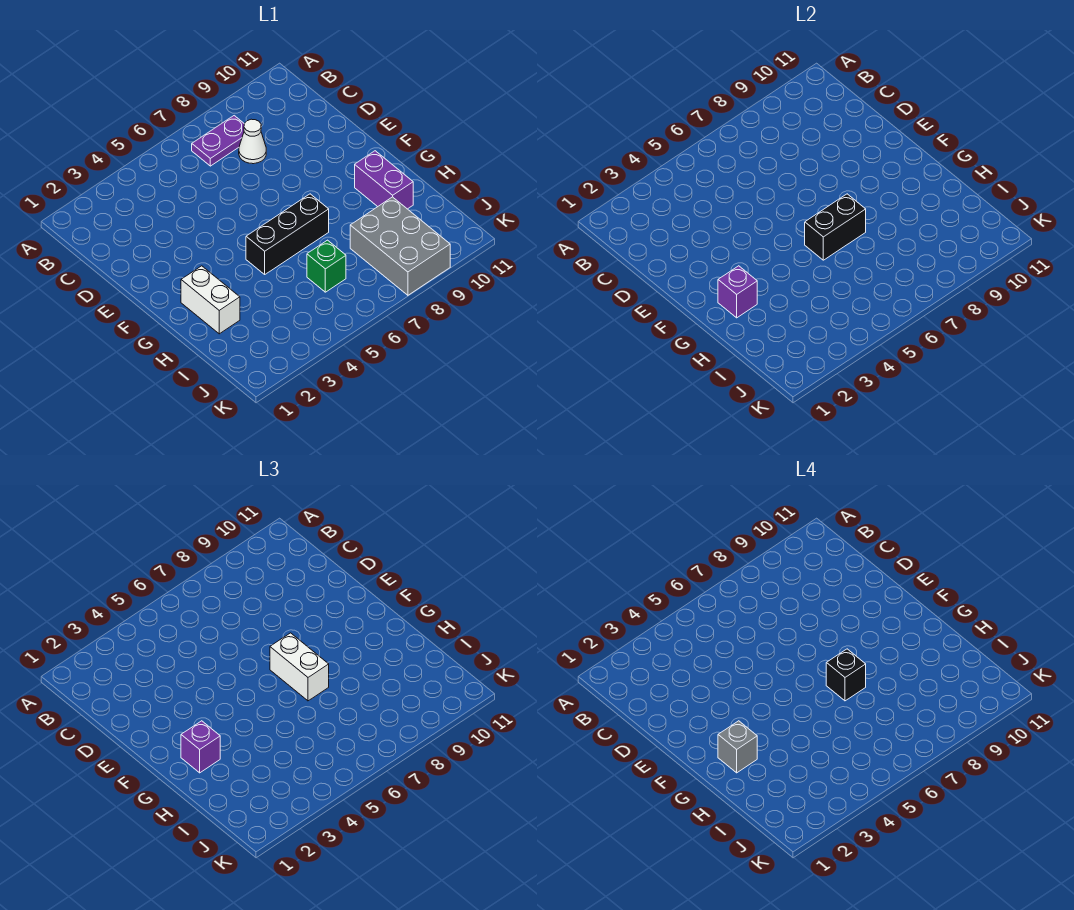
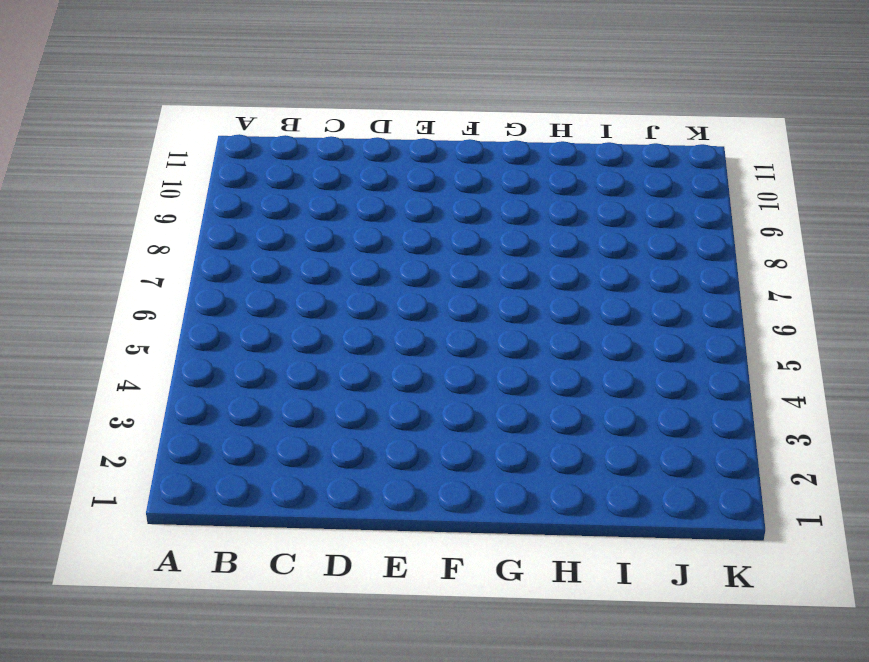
none -> purple 1x2 plate [192,116,244,166]
none -> white 1x1 cone [239,119,266,164]
none -> white 1x2 brick [181,266,240,334]

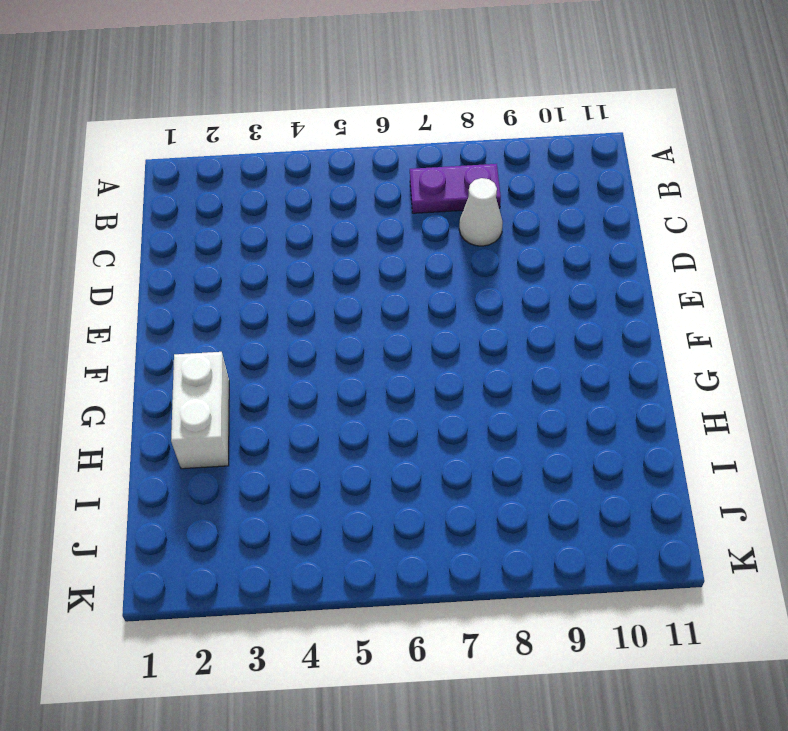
none -> black 1x3 brick [246,194,329,274]
none -> purple 1x2 brick [355,151,413,209]
none -> green 1x1 brick [307,240,346,292]

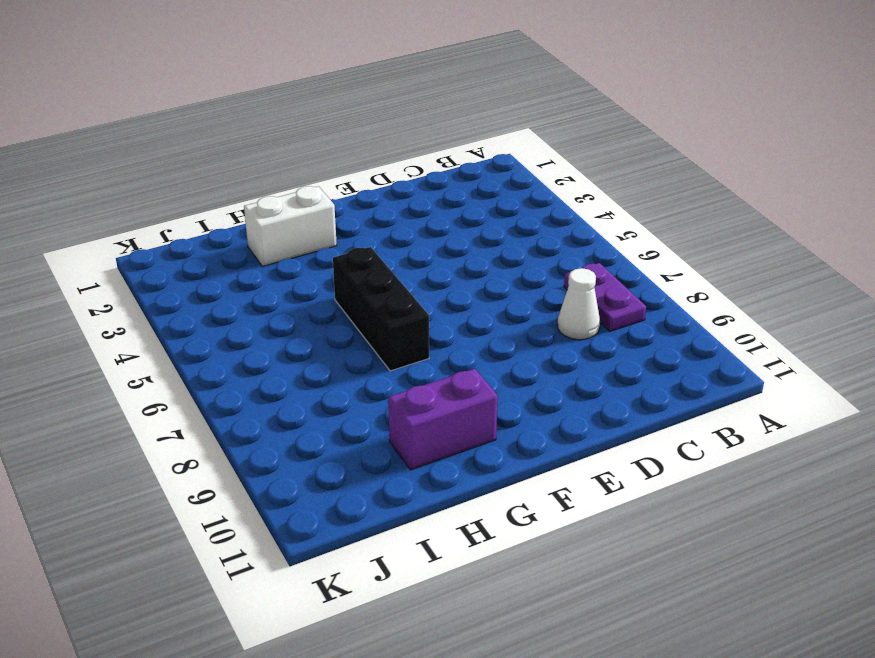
none -> green 1x1 brick [307,240,346,292]
none -> grey 2x3 brick [350,197,450,295]
none -> purple 1x1 brick [718,266,757,318]

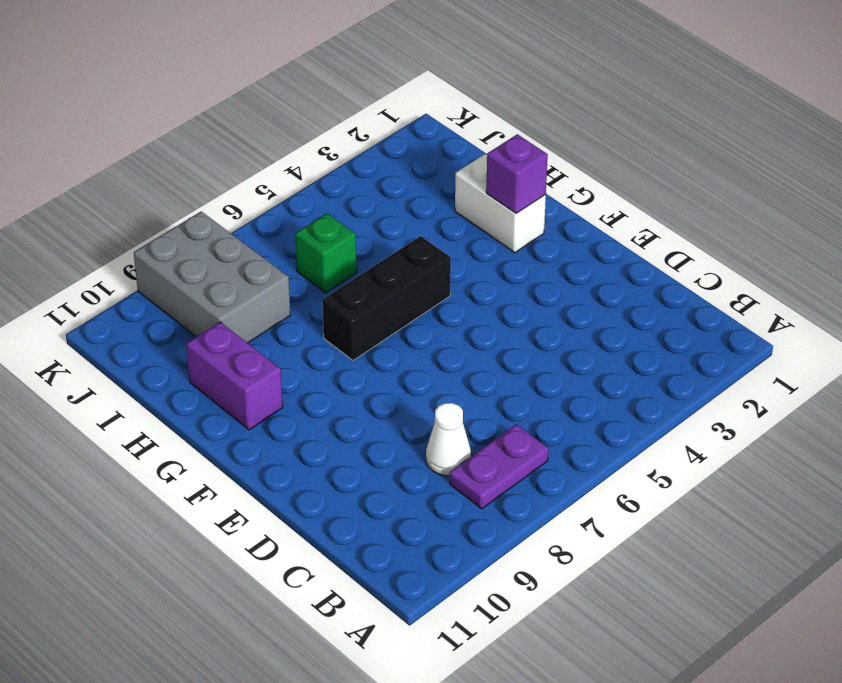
none -> black 1x2 brick [805,194,866,260]
none -> white 1x2 brick [270,633,329,701]
none -> purple 1x1 brick [181,721,220,773]

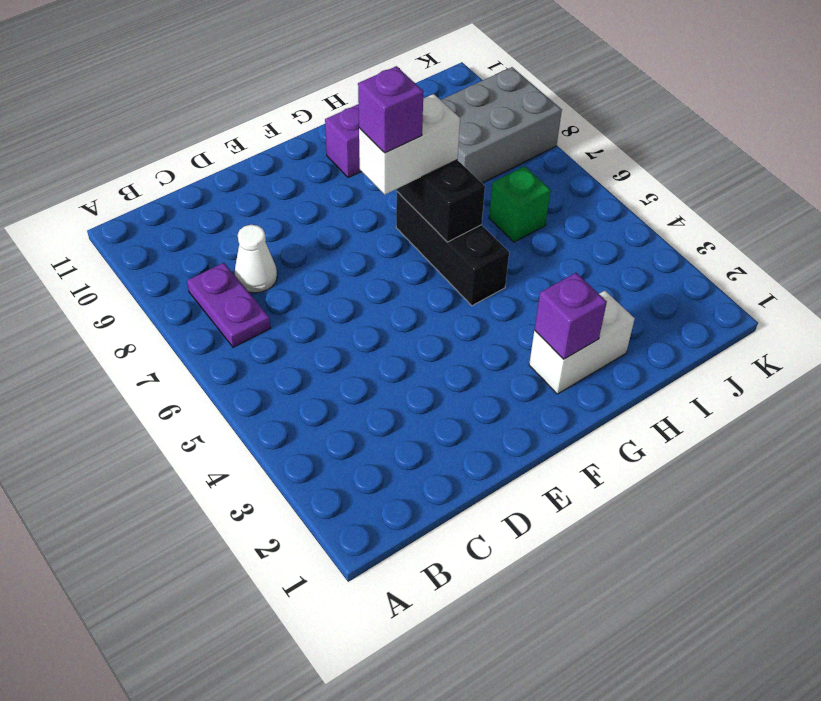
purple 1x1 brick [358,66,424,153] -> purple 1x1 brick moved to [181,721,220,773]
none -> grey 1x1 brick [718,721,757,773]
none -> black 1x1 brick [826,649,866,701]

